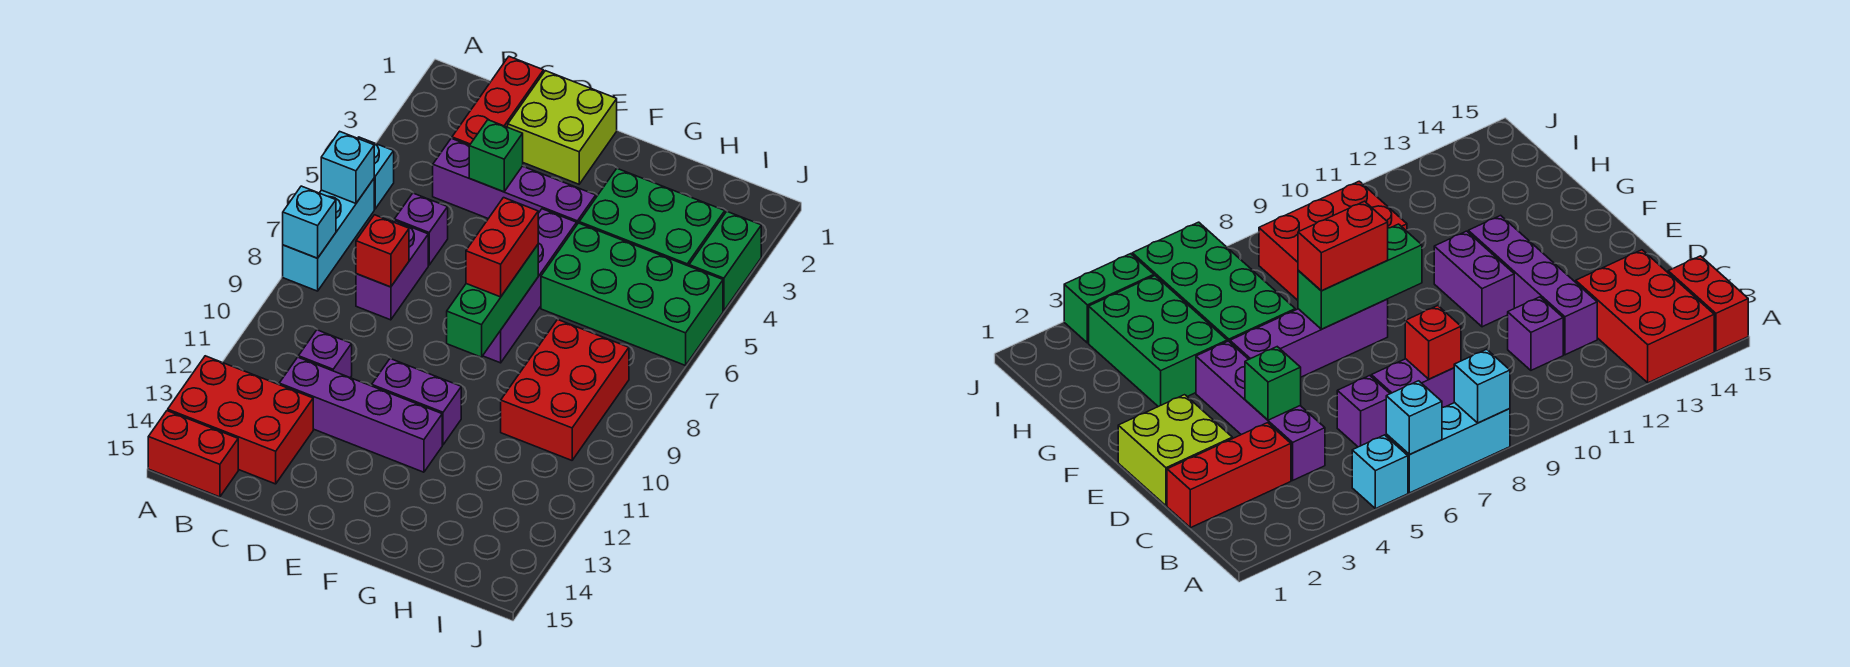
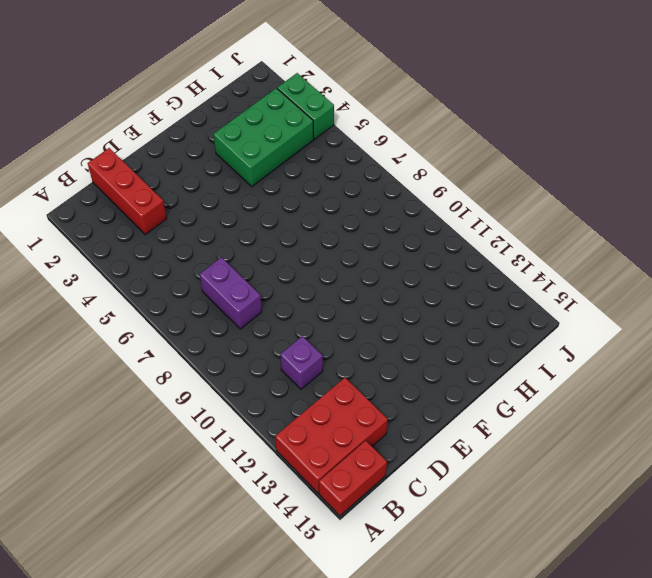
none -> cyan 1x1 brick [358,137,394,209]
none -> cyan 1x3 brick [283,179,374,291]
none -> purple 1x4 brick [433,138,596,224]

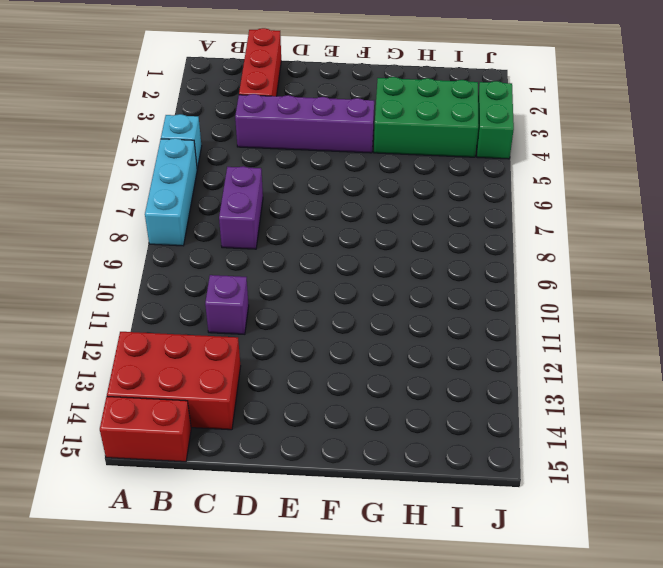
none -> purple 1x1 brick [394,193,448,265]
none -> purple 1x4 brick [279,357,442,472]
none -> lime 2x2 brick [508,71,617,184]

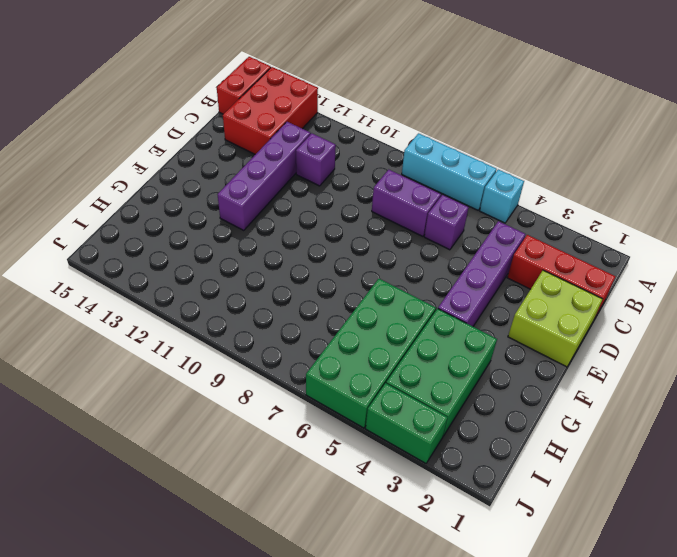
none -> purple 1x2 brick [372,358,461,445]
none -> purple 1x4 brick [483,209,577,363]
none -> red 2x3 brick [501,320,629,460]

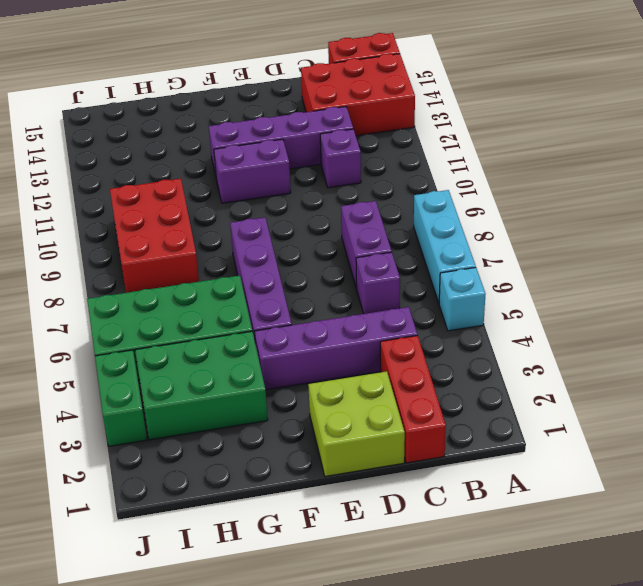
none -> cyan 1x1 brick [321,131,374,203]
none -> cyan 1x1 brick [283,186,336,258]
none -> red 1x1 brick [356,215,409,287]

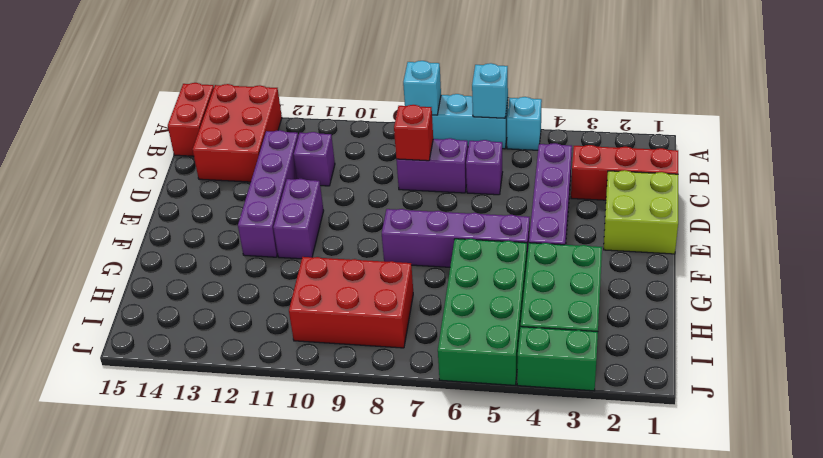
none -> green 1x1 brick [469,120,523,192]
none -> green 1x3 brick [447,245,538,357]
none -> red 1x2 brick [466,198,538,297]

